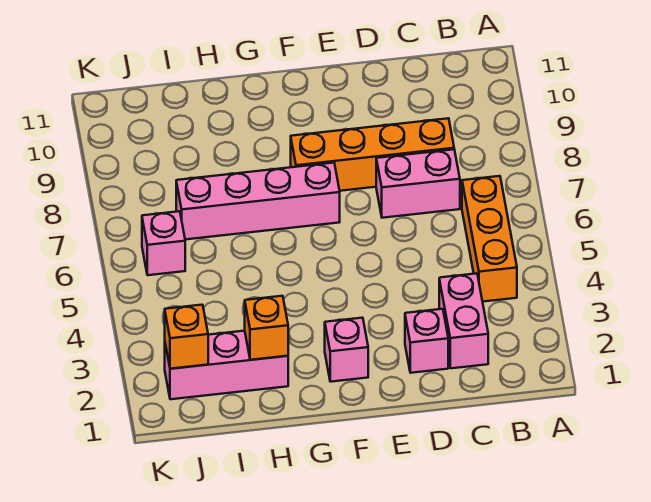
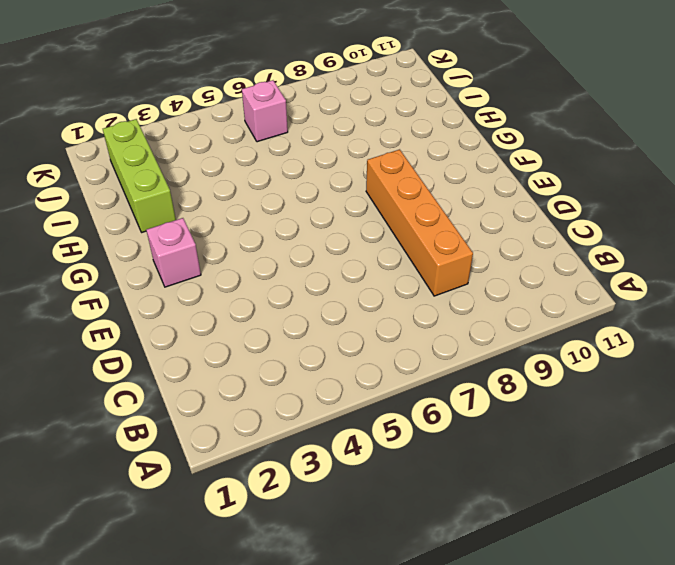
lime 1x3 brick [103,119,176,232] -> pink 1x3 brick [165,331,288,399]
none -> orange 1x3 brick [462,176,517,302]
none -> pink 1x2 brick [439,273,488,368]

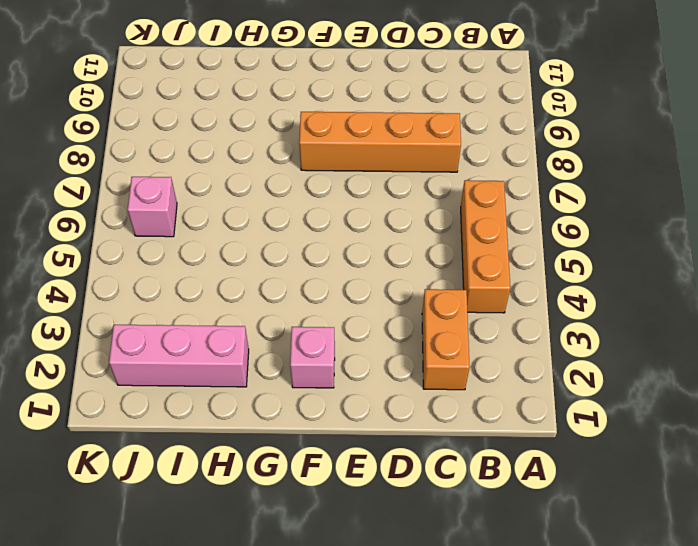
orange 1x2 brick [422,289,469,390] -> pink 1x2 brick [439,273,488,368]
none -> pink 1x2 brick [376,149,460,218]
none -> pink 1x1 brick [405,309,448,373]

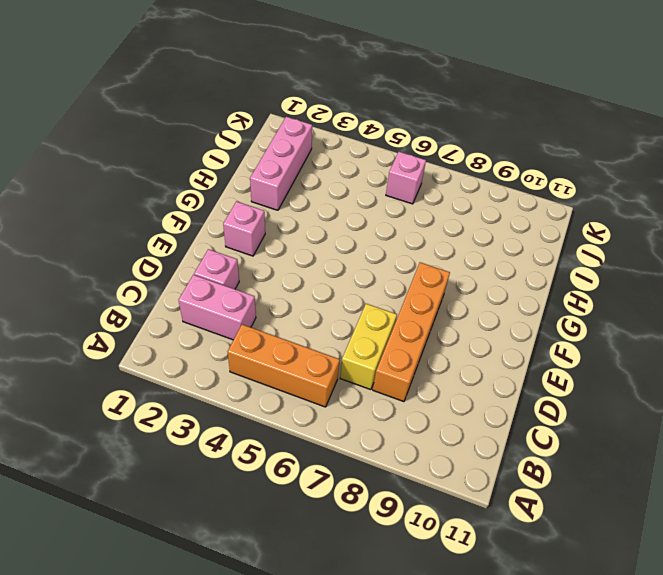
yellow 1x2 brick [340,304,397,390] -> pink 1x2 brick [376,149,460,218]
none -> pink 1x4 brick [176,163,340,240]
none -> orange 1x1 brick [245,296,288,360]

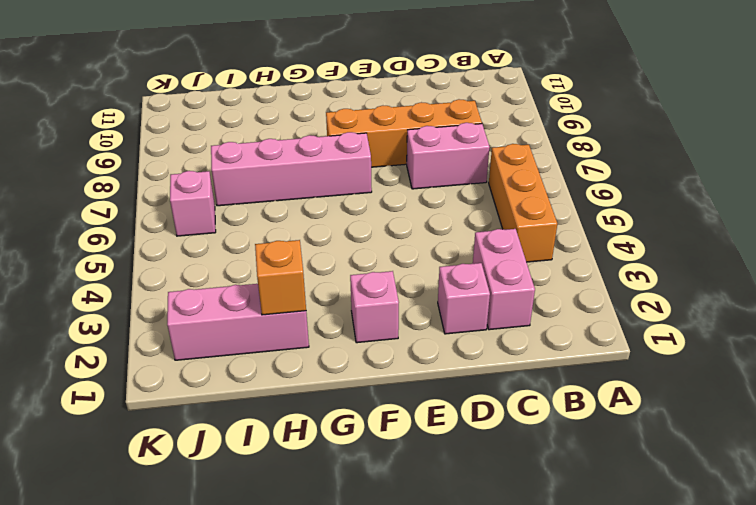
none -> orange 1x1 brick [165,305,208,369]

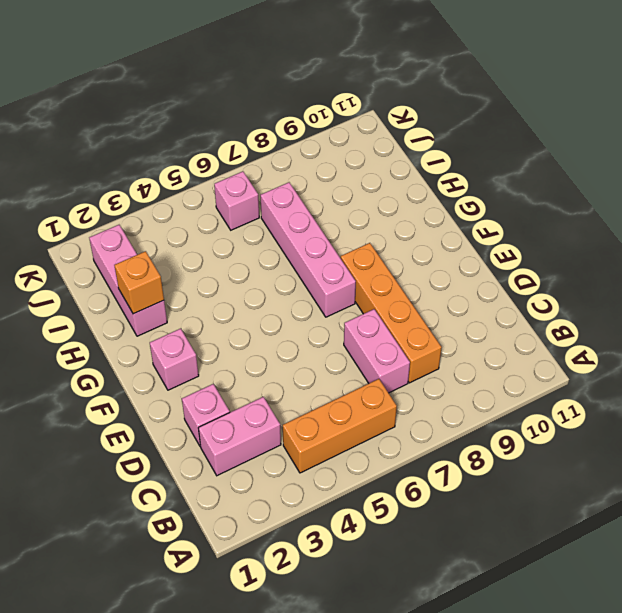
none -> orange 1x1 brick [165,305,208,369]

